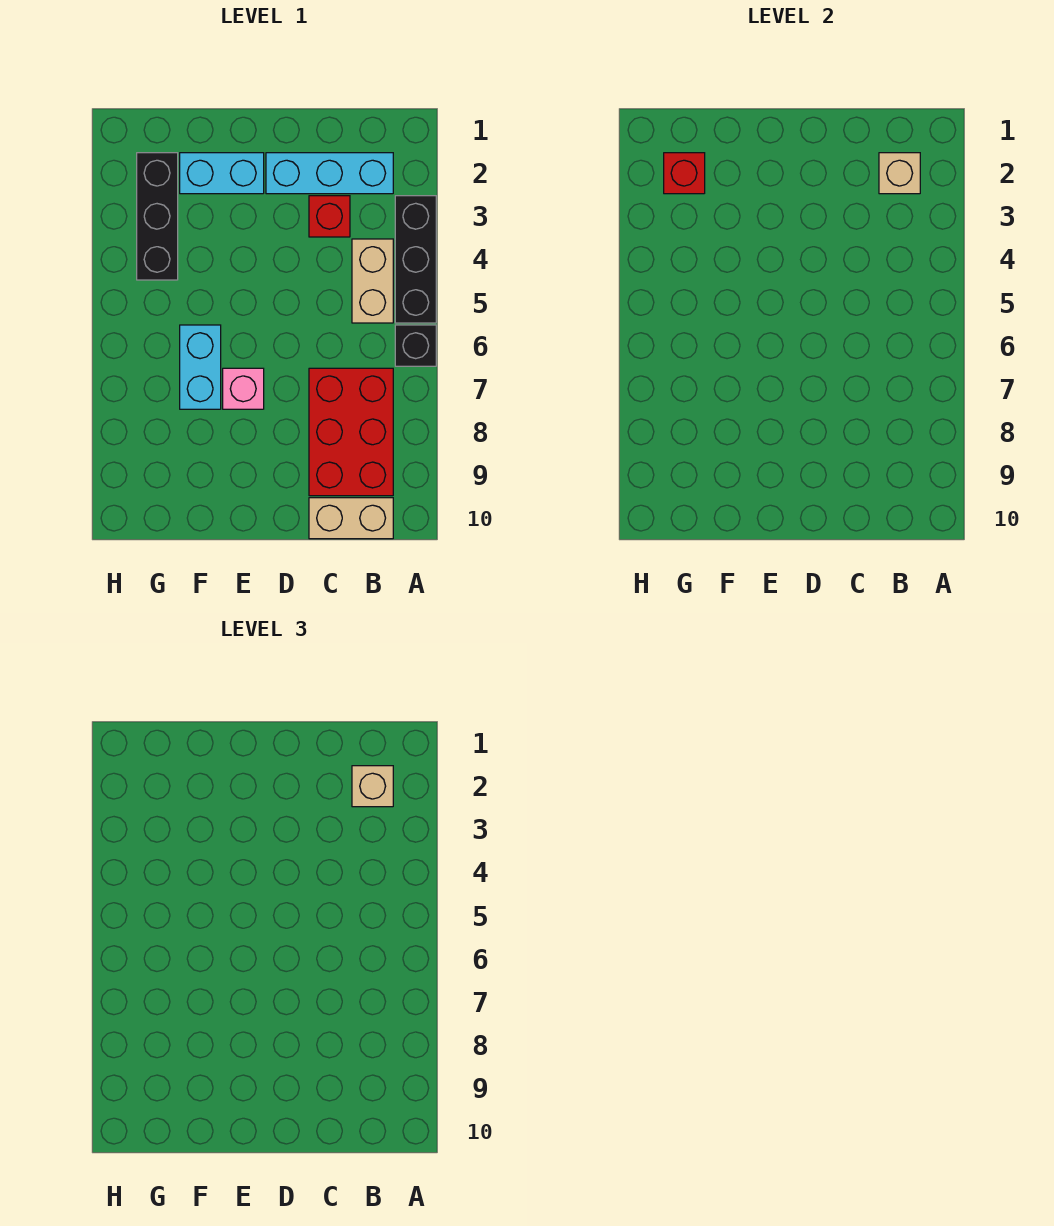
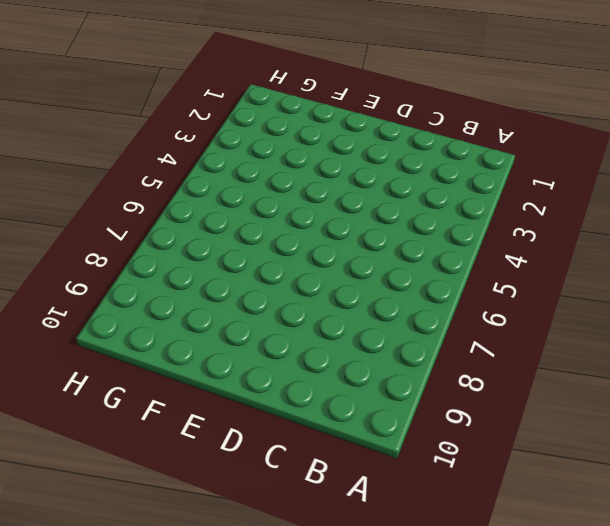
none -> black 1x3 brick [395,196,436,323]
none -> black 1x1 brick [395,325,436,366]
none -> cyan 1x3 brick [266,153,393,194]

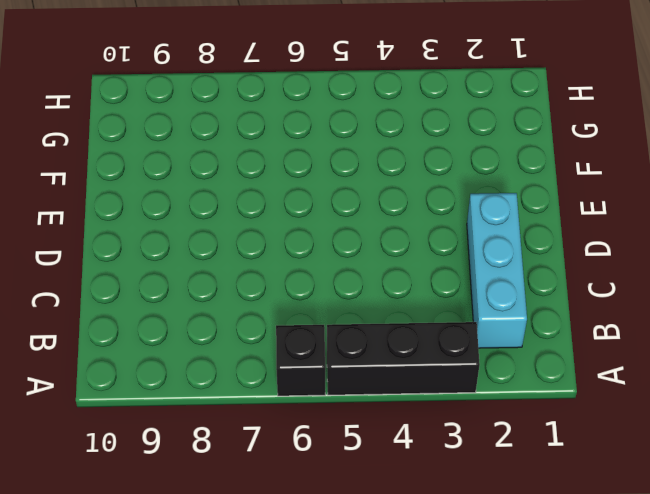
none -> tan 1x2 brick [352,239,393,323]
none -> red 2x3 brick [309,368,393,496]
none -> tan 1x2 brick [309,498,393,539]

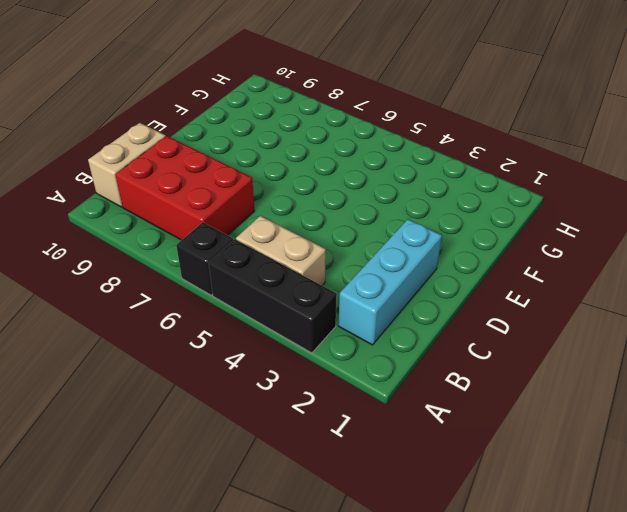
none -> red 1x1 brick [309,196,350,237]
none -> cyan 1x2 brick [180,153,264,194]
none -> pink 1x1 brick [223,368,264,409]

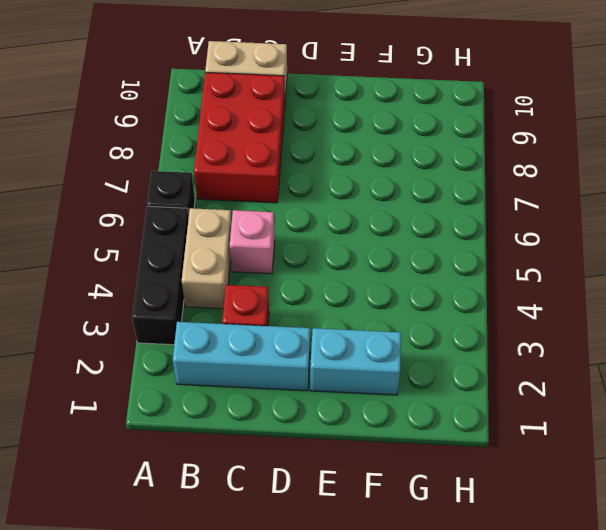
pink 1x1 brick [230,210,275,274] -> pink 1x1 brick moved to [223,368,264,409]
none -> cyan 1x2 brick [180,325,221,409]
none -> black 1x3 brick [137,153,178,280]
none -> tan 1x1 brick [879,153,920,194]

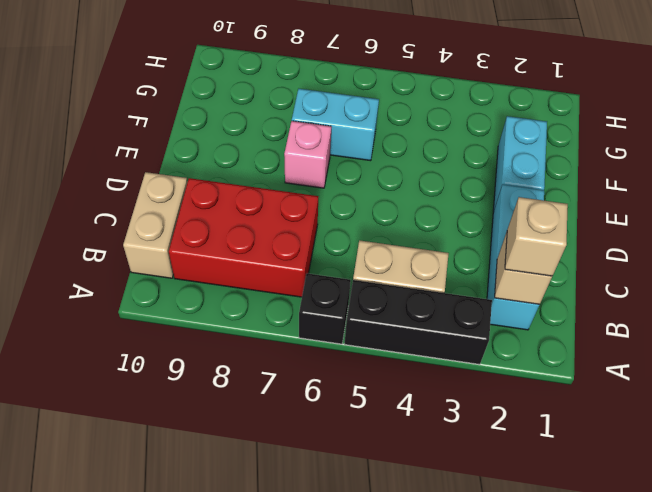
none -> red 1x1 brick [309,196,350,237]
none -> black 1x3 brick [137,153,178,280]
none -> red 1x1 brick [664,153,705,194]

